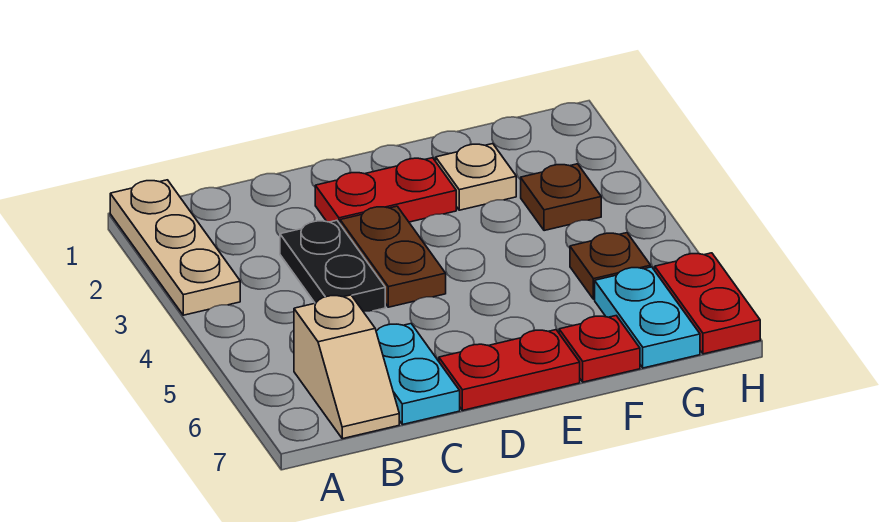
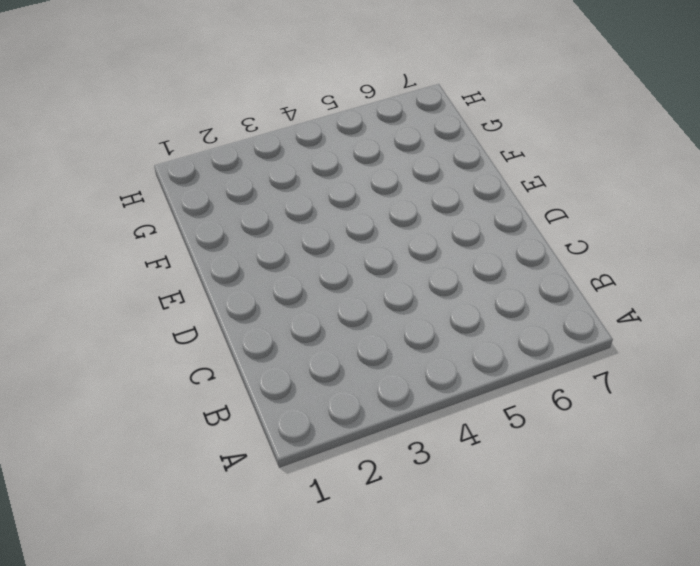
none -> tan 1x3 plate [110,180,240,315]
none -> tan 1x2 slope [294,295,399,439]
none -> black 1x2 plate [280,220,385,312]

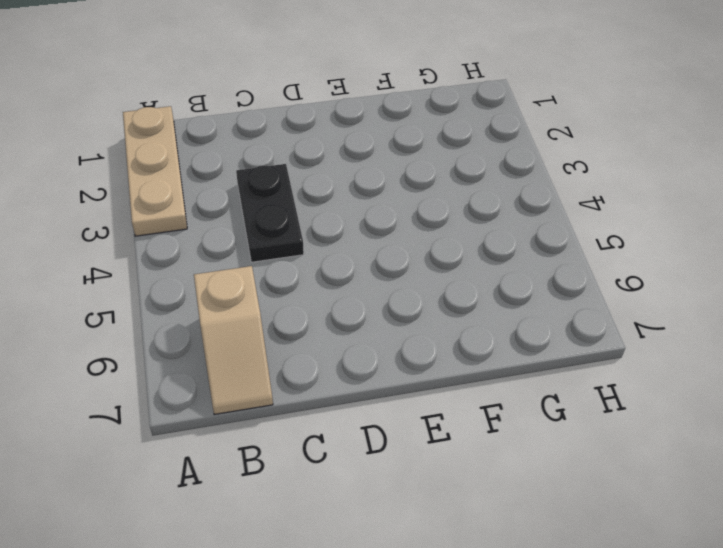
none -> cyan 1x2 plate [376,324,460,425]
none -> red 1x2 plate [315,158,456,223]
none -> brown 1x2 plate [340,206,446,307]

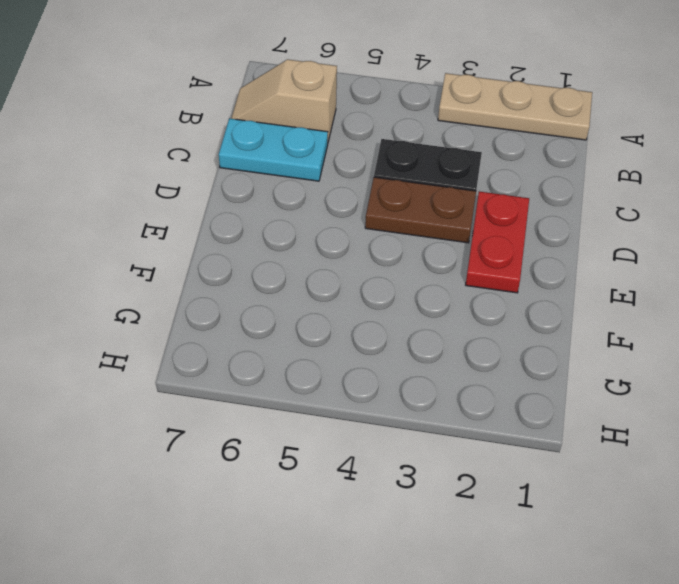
none -> red 1x2 plate [439,330,580,410]
none -> tan 1x1 plate [436,144,516,210]
none -> red 1x1 plate [559,316,640,382]

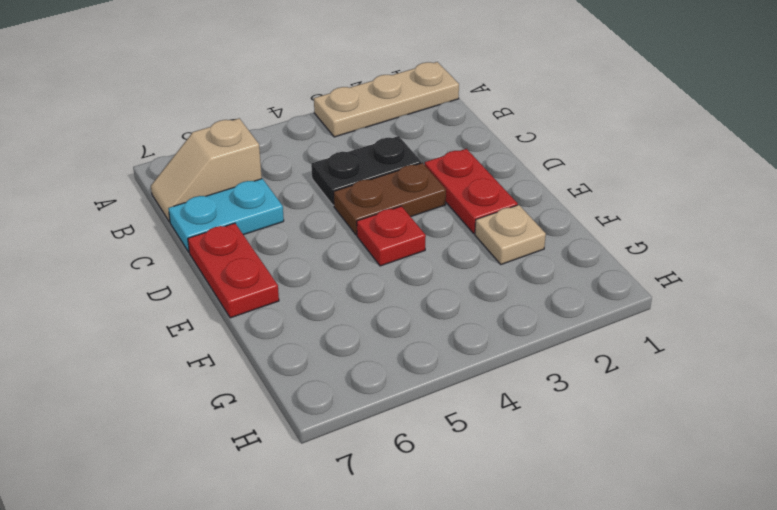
red 1x1 plate [357,206,426,266] -> red 1x1 plate moved to [559,316,640,382]
none -> brown 1x1 plate [521,164,601,231]
none -> brown 1x1 plate [570,233,651,299]
none -> cyan 1x2 plate [595,267,700,368]

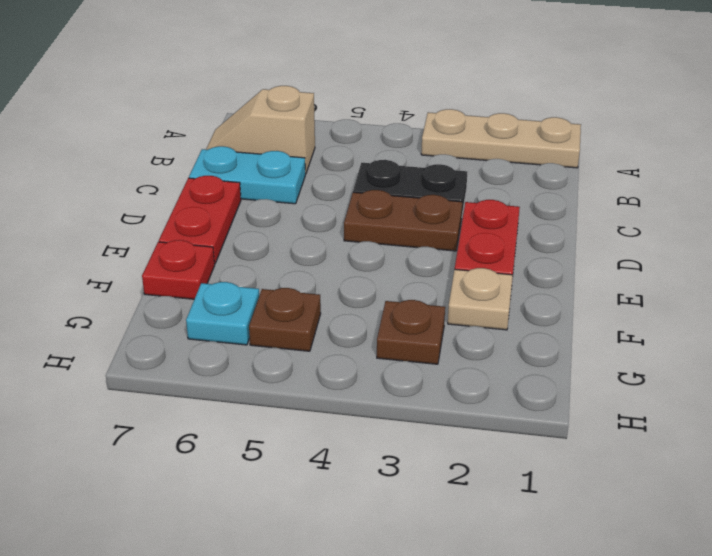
cyan 1x1 plate [186,282,259,345] -> cyan 1x2 plate [595,267,700,368]
none -> red 1x2 plate [655,253,760,354]

